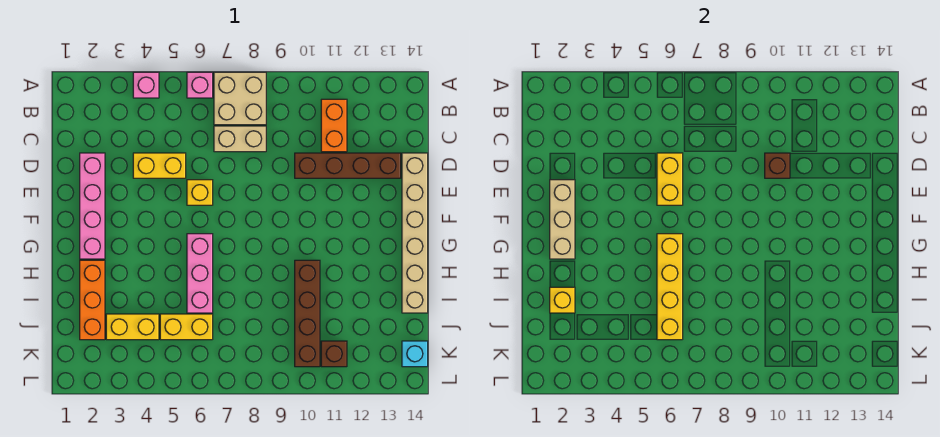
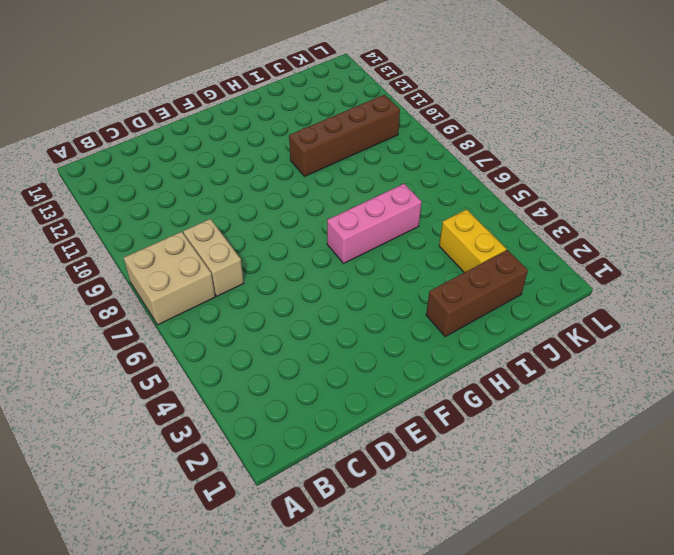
brown 1x3 brick [426,250,528,337] -> orange 1x3 brick [80,260,105,340]
none -> pink 1x1 brick [133,72,159,98]
none -> pink 1x1 brick [187,72,213,98]
none -> orange 1x2 brick [321,99,347,152]

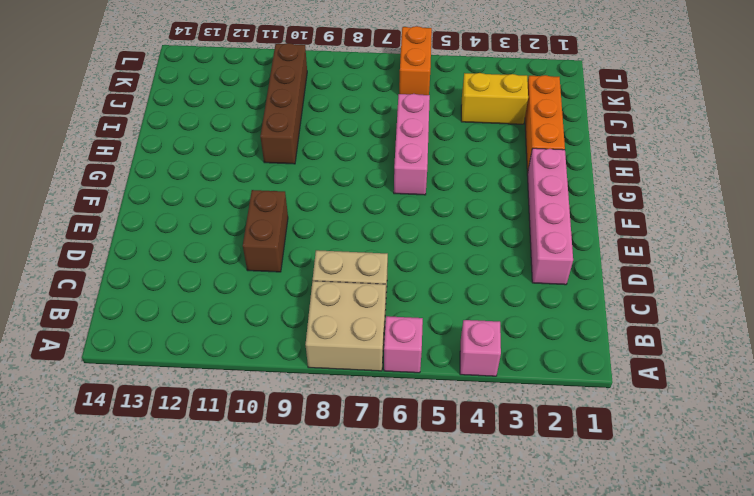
brown 1x2 brick [243,190,288,272] -> brown 1x4 brick [295,153,401,178]
orange 1x2 brick [399,26,432,95] -> orange 1x2 brick moved to [321,99,347,152]
none -> yellow 1x2 brick [133,153,186,178]
none -> tan 1x6 brick [402,153,428,313]
none -> yellow 1x1 brick [187,180,213,205]

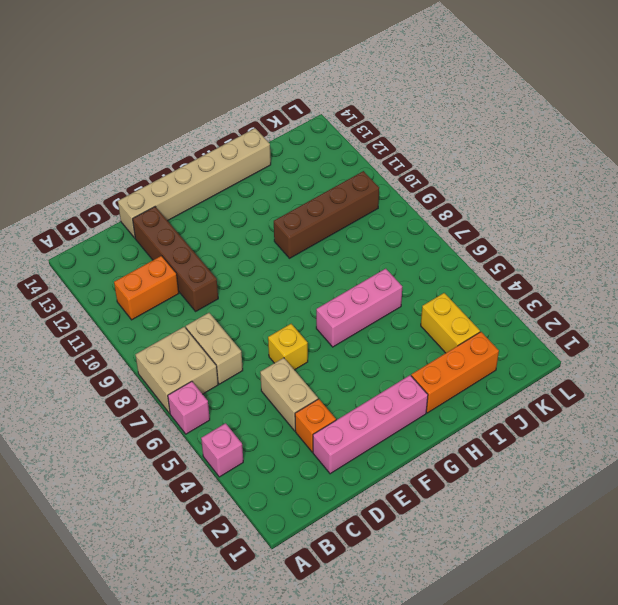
orange 1x1 brick [295,399,336,452] -> none
tan 1x2 brick [260,358,318,431] -> yellow 1x2 brick [133,153,186,178]
none -> yellow 1x2 brick [160,314,213,340]
none -> brown 1x1 brick [321,341,347,367]
none -> cyan 1x1 brick [402,341,428,367]

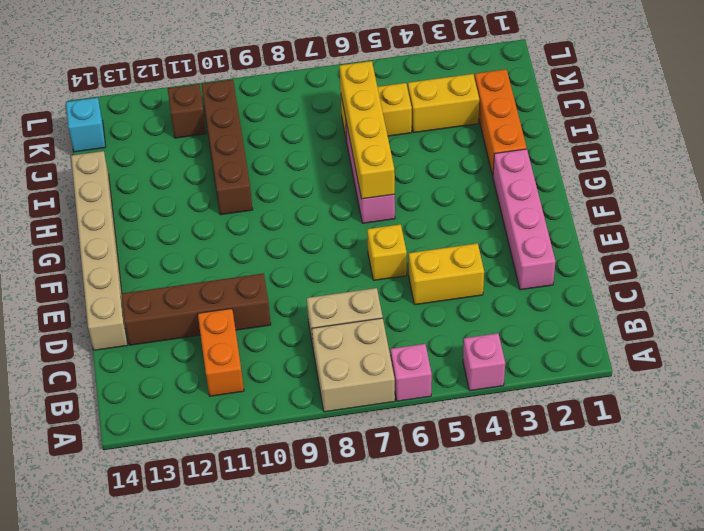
none -> yellow 1x2 brick [657,153,683,205]
none -> brown 1x1 brick [765,153,790,178]
none -> tan 1x3 brick [550,180,575,259]

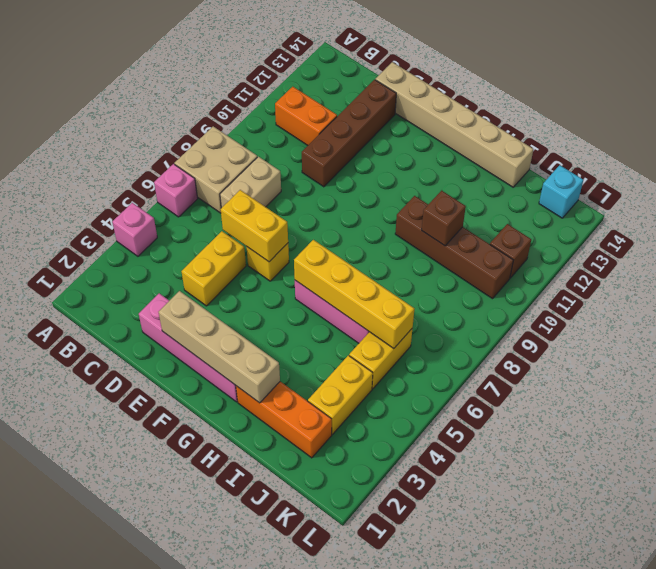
tan 1x4 brick [159,291,280,403] -> tan 1x3 brick [550,180,575,259]
brown 1x1 brick [422,191,466,246] -> brown 1x1 brick moved to [765,153,790,178]
none -> yellow 1x1 brick [550,287,575,313]

